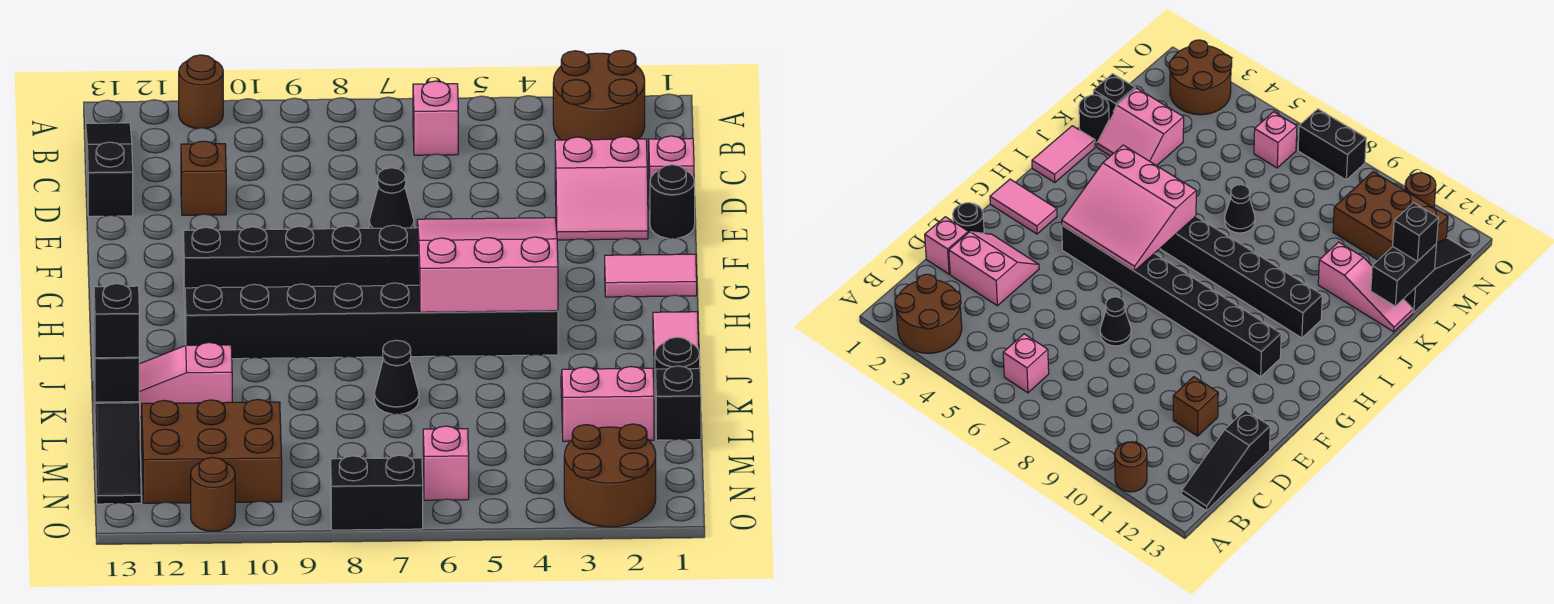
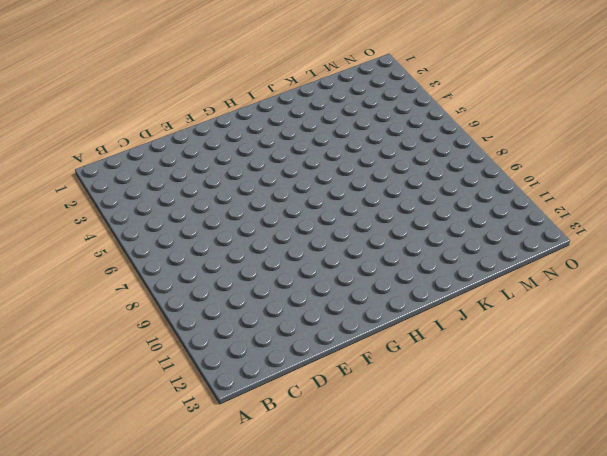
none -> brown 2x2 round brick [553,50,645,140]
none -> brown 1x1 round brick [179,55,223,129]
none -> pink 1x1 brick [413,81,458,155]

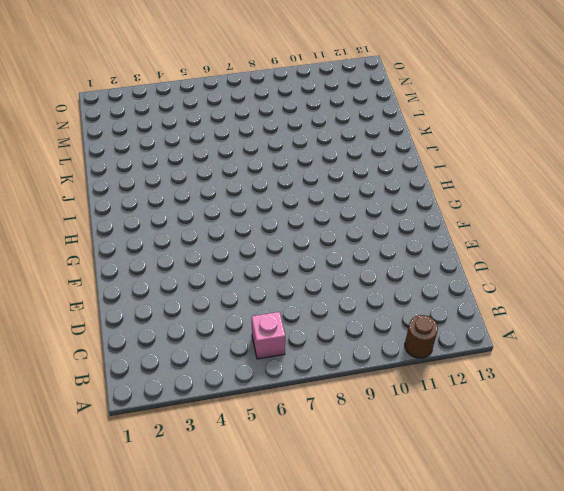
none -> brown 2x2 round brick [553,50,645,140]
none -> black 1x3 slope [86,123,133,216]
none -> pink 1x1 brick [649,136,694,208]

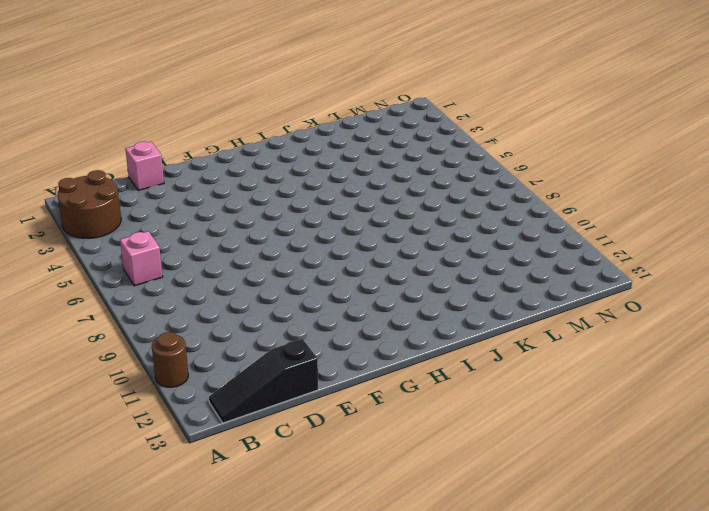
none -> pink 2x2 slope [555,137,648,240]
none -> brown 1x1 brick [181,141,226,215]
none -> black 1x1 round brick [650,165,695,238]

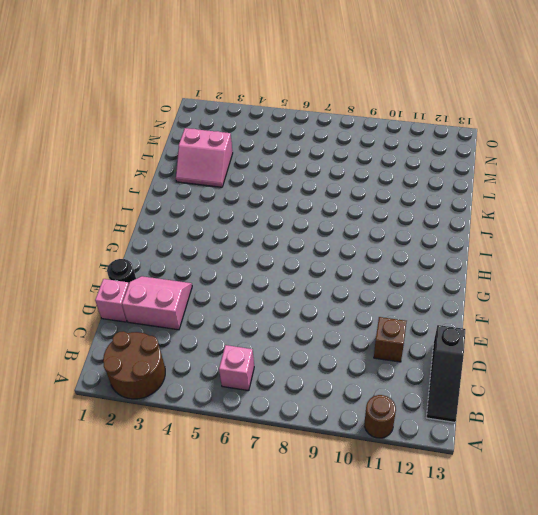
none -> black 1x1 cone [369,168,414,228]
none -> pink 1x2 tile [605,254,697,297]
none -> black 1x8 brick [183,225,419,301]

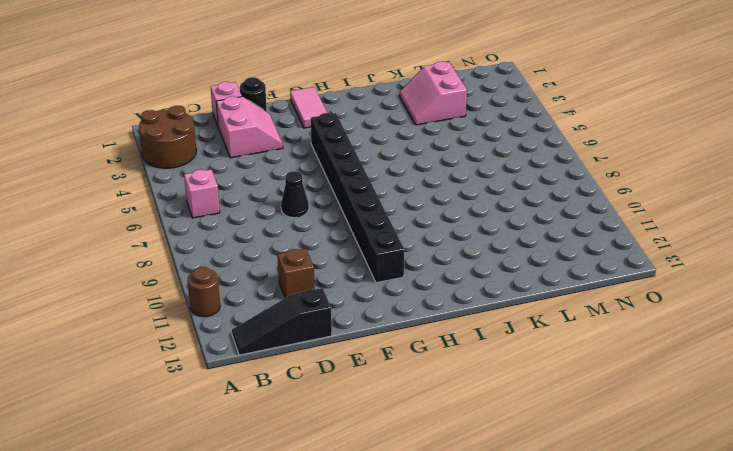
none -> pink 1x2 tile [653,312,699,378]
none -> black 1x8 brick [185,283,558,359]
none -> black 1x1 round brick [655,337,700,399]

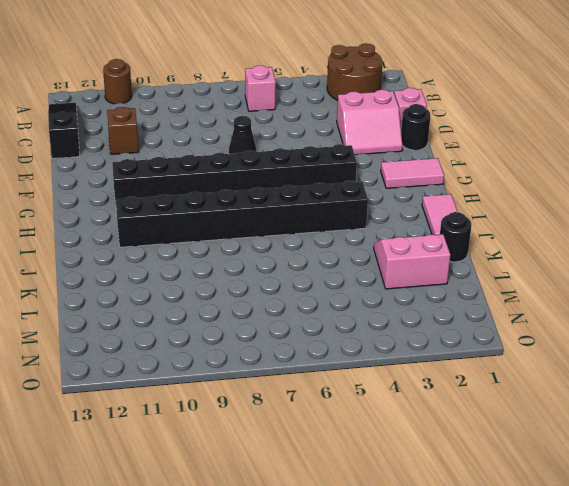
none -> black 1x1 cone [374,340,419,414]
none -> pink 1x3 slope [93,342,232,417]
none -> black 1x1 brick [656,366,701,440]

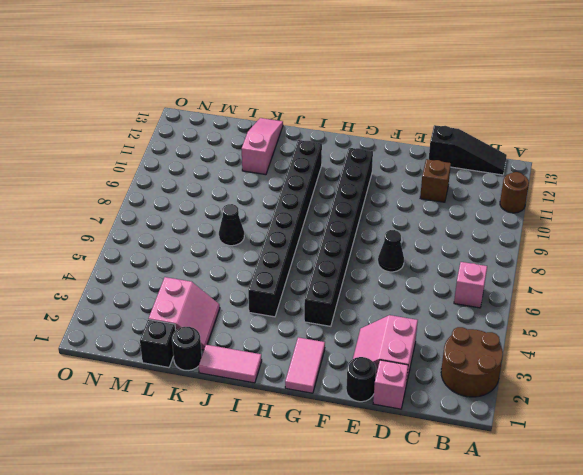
none -> black 1x3 slope [94,387,141,504]
none -> brown 2x3 brick [142,399,282,503]
none -> brown 2x2 round brick [564,424,656,527]

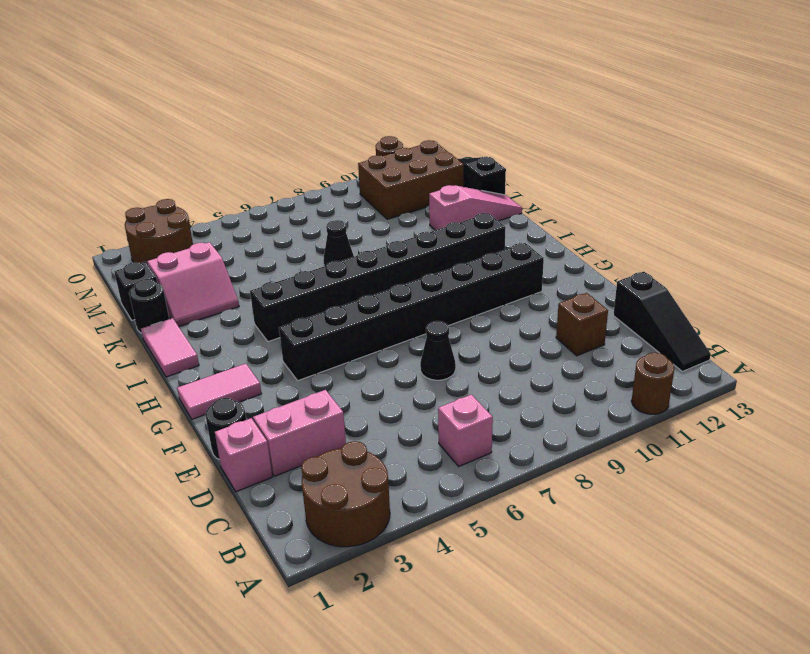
none -> pink 1x1 brick [423,426,469,500]
none -> black 1x2 brick [331,455,423,530]
none -> pink 3x3 slope [417,218,558,312]

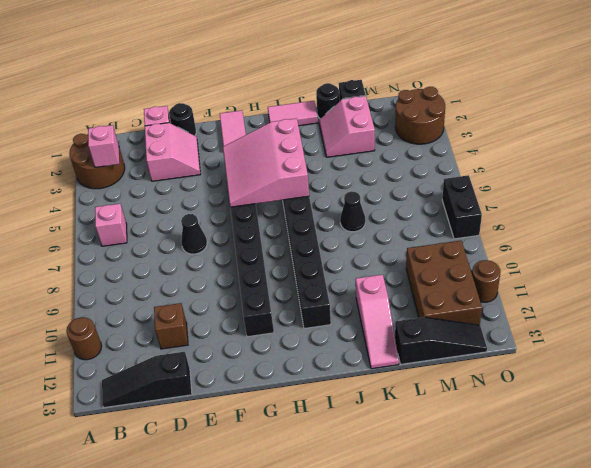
pink 1x1 brick [88,125,119,167] -> pink 1x1 brick moved to [423,426,469,500]
none -> black 1x2 brick [93,302,139,402]
none -> black 1x1 brick [94,284,139,358]

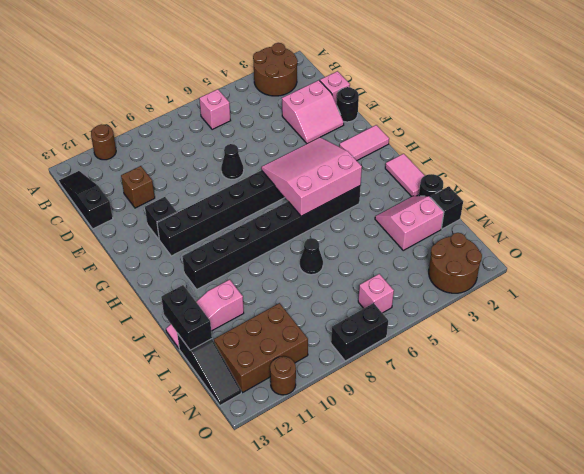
black 1x1 brick [145,197,177,239] -> black 1x1 brick moved to [94,284,139,358]

